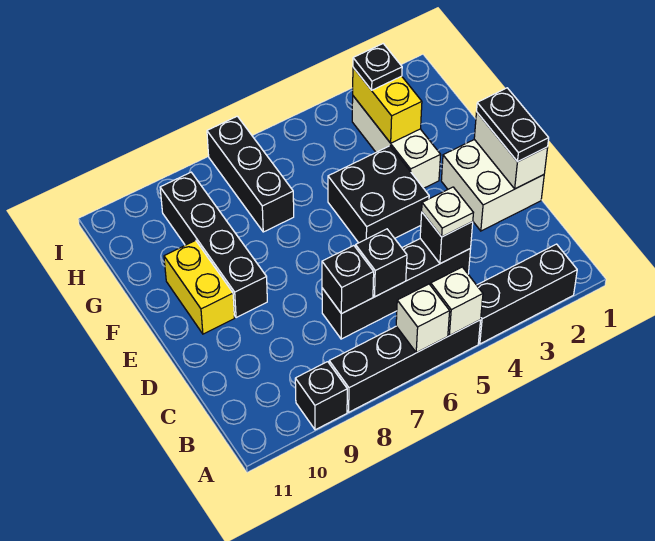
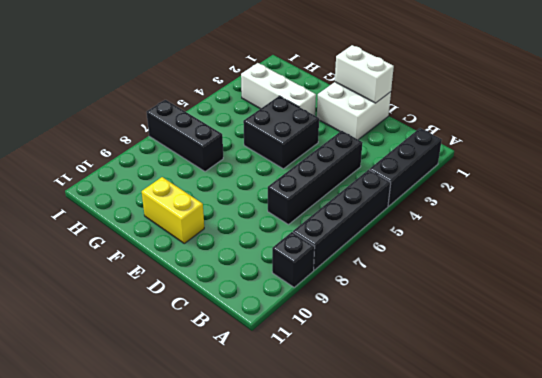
none -> black 1x4 brick [160,172,267,318]
none -> white 1x1 brick [431,267,483,335]
none -> white 1x1 brick [396,284,450,353]

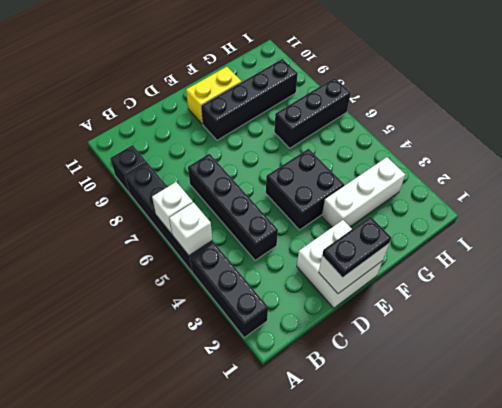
none -> black 1x1 brick [420,212,473,264]
none -> black 1x1 brick [356,229,407,297]
none -> black 1x1 brick [322,246,374,314]

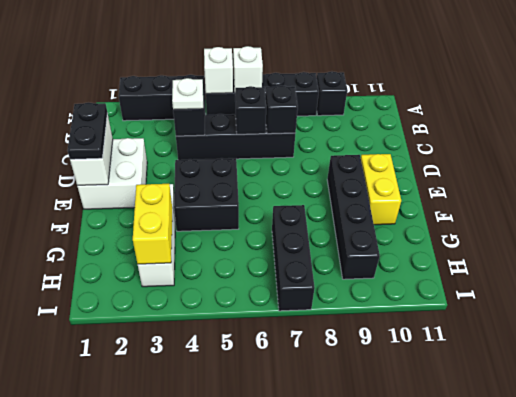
none -> black 1x1 plate [353,44,402,90]

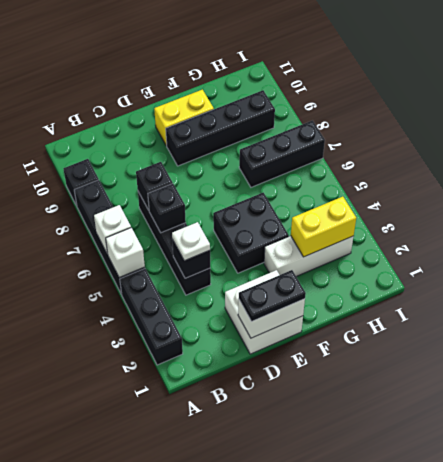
none -> black 1x1 plate [353,44,402,90]

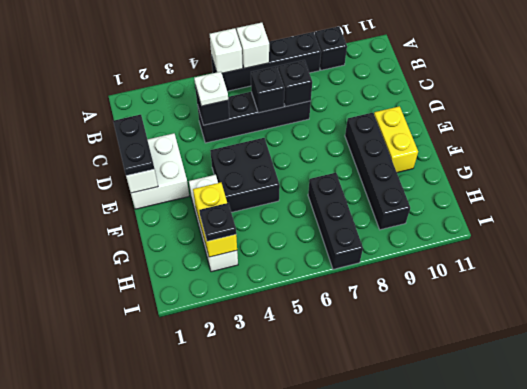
none -> black 1x3 brick [477,244,577,344]

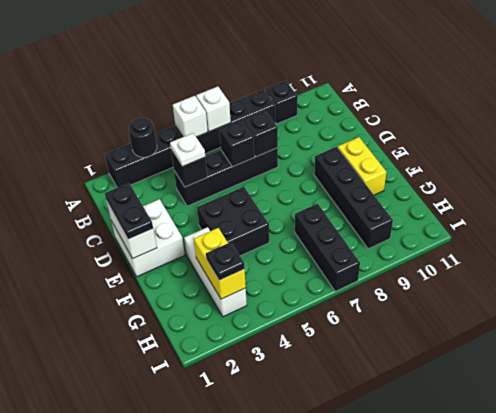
black 1x1 round brick [129,118,157,157] -> none

